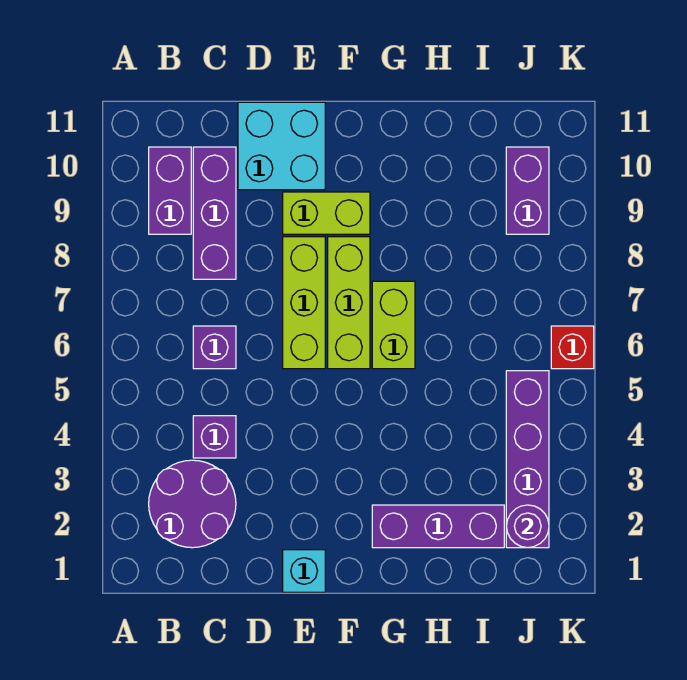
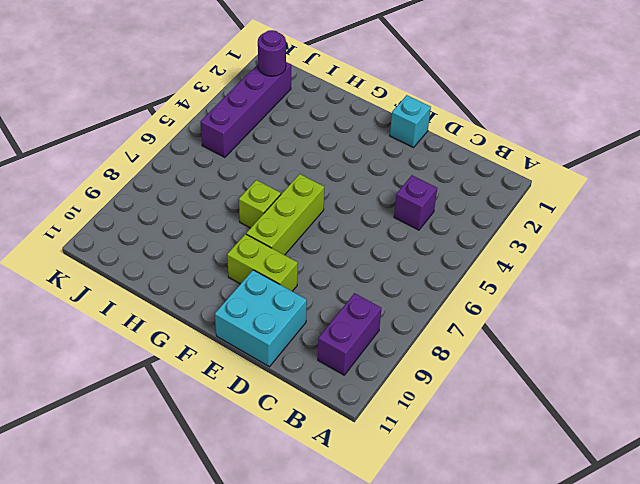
lime 1x1 brick [239,180,281,228] -> lime 1x2 brick [372,281,415,369]
none -> purple 2x2 round brick [149,460,236,548]
none -> purple 1x1 brick [193,326,236,369]
none -> purple 1x3 brick [193,147,236,279]

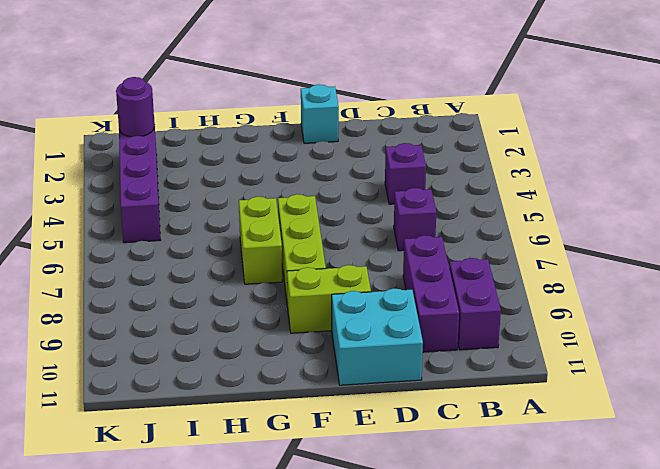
none -> purple 2x2 round brick [149,460,236,548]
none -> lime 1x3 brick [283,237,325,369]
none -> purple 1x3 brick [372,505,504,548]

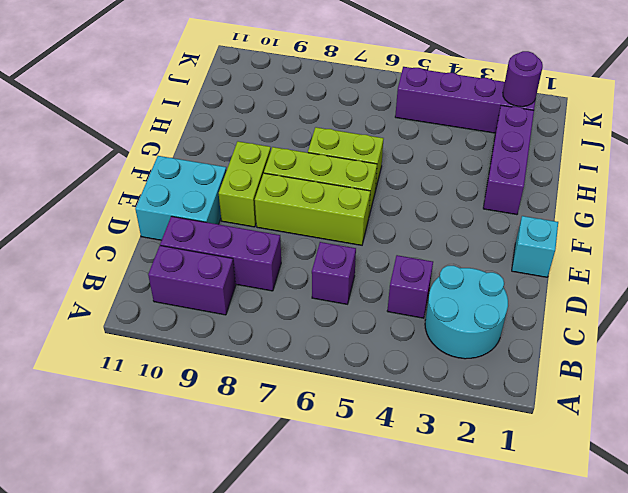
cyan 2x2 round brick [425,265,508,359] -> purple 2x2 round brick [149,460,236,548]
none -> purple 1x2 brick [506,147,549,234]
none -> red 1x1 brick [551,326,594,369]

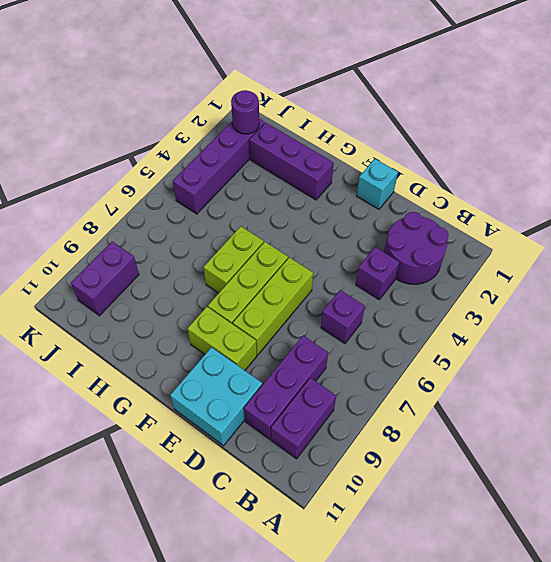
none -> red 1x1 brick [551,326,594,369]

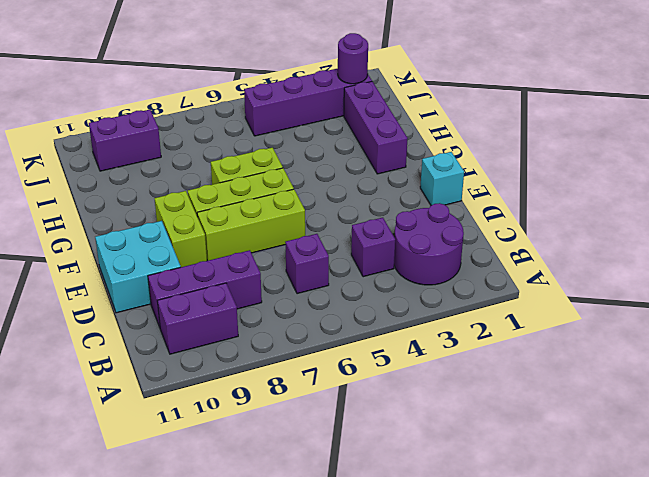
none -> red 1x1 brick [551,326,594,369]

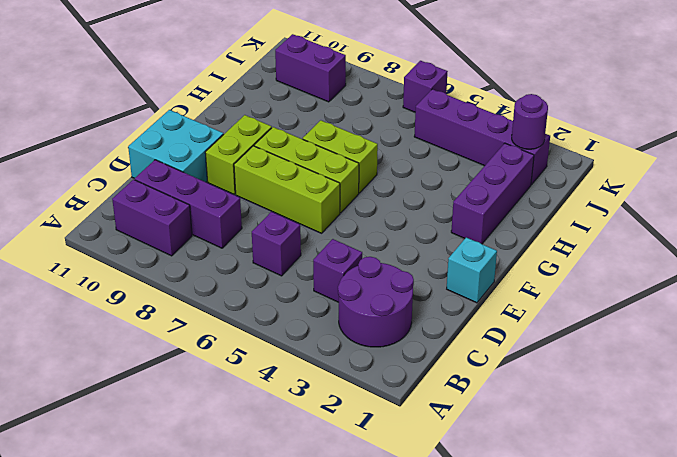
purple 1x1 brick [403,61,448,112] -> red 1x1 brick [551,326,594,369]

